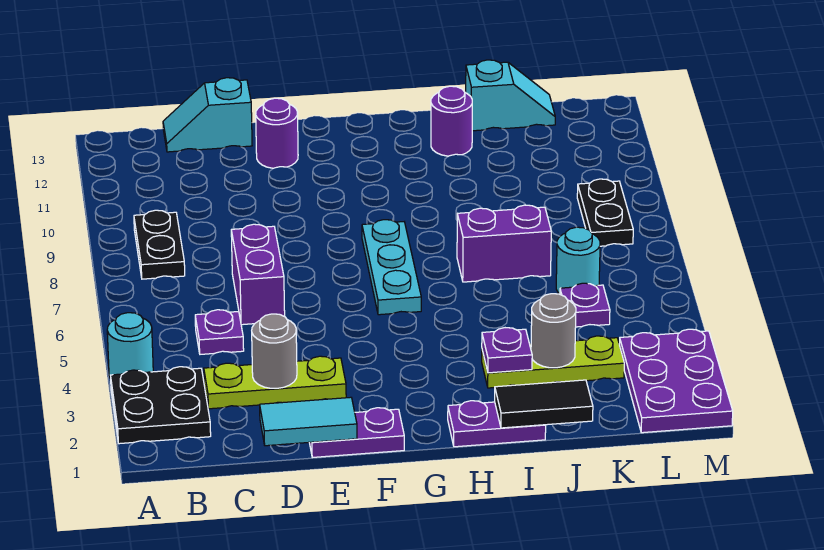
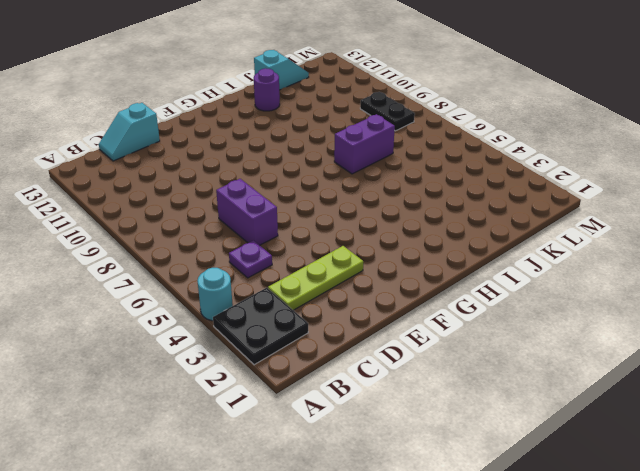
none -> black 1x2 plate [134,210,185,279]
none -> purple 1x2 plate [309,408,404,457]
none -> purple 1x1 round brick [256,98,298,168]

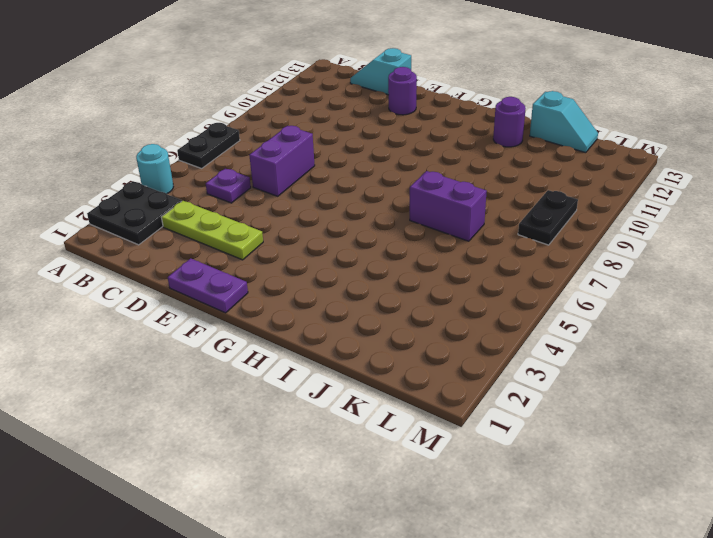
black 1x2 plate [177,123,240,168] -> black 1x2 plate moved to [134,210,185,279]
none -> cyan 1x3 plate [362,220,421,315]
none -> purple 1x2 plate [448,401,546,447]
none -> lime 1x3 plate [482,336,624,388]

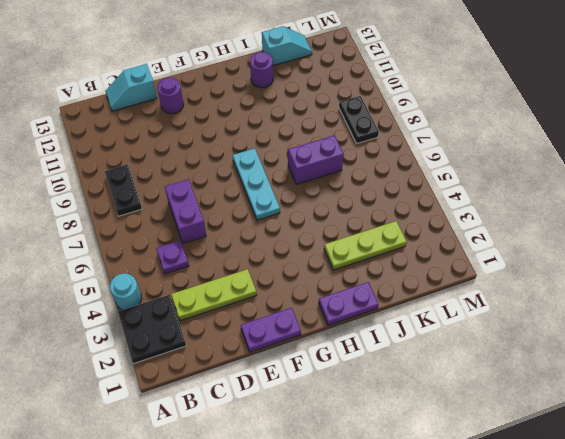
none -> purple 1x1 plate [560,283,610,327]
none -> cyan 1x1 round brick [556,227,600,294]
none -> purple 2x3 plate [619,329,733,433]

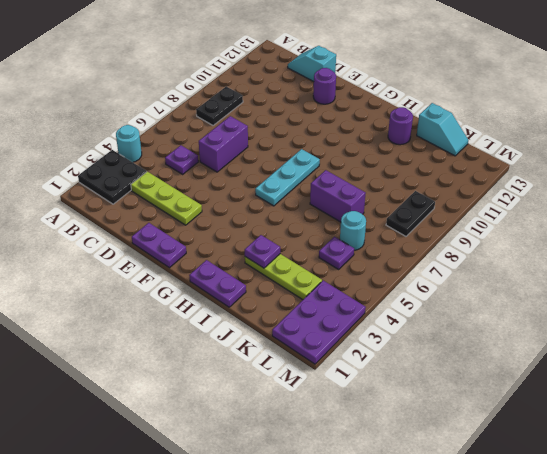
none -> cyan 1x2 tile [260,397,357,446]
none -> grey 1x1 round brick [252,314,297,388]
none -> black 1x2 tile [495,380,593,428]

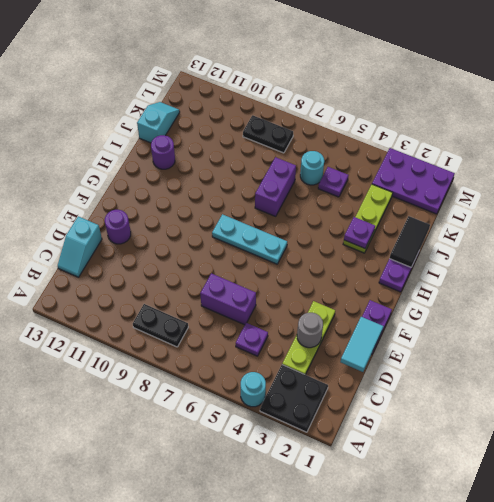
none -> grey 1x1 round brick [531,294,576,368]

